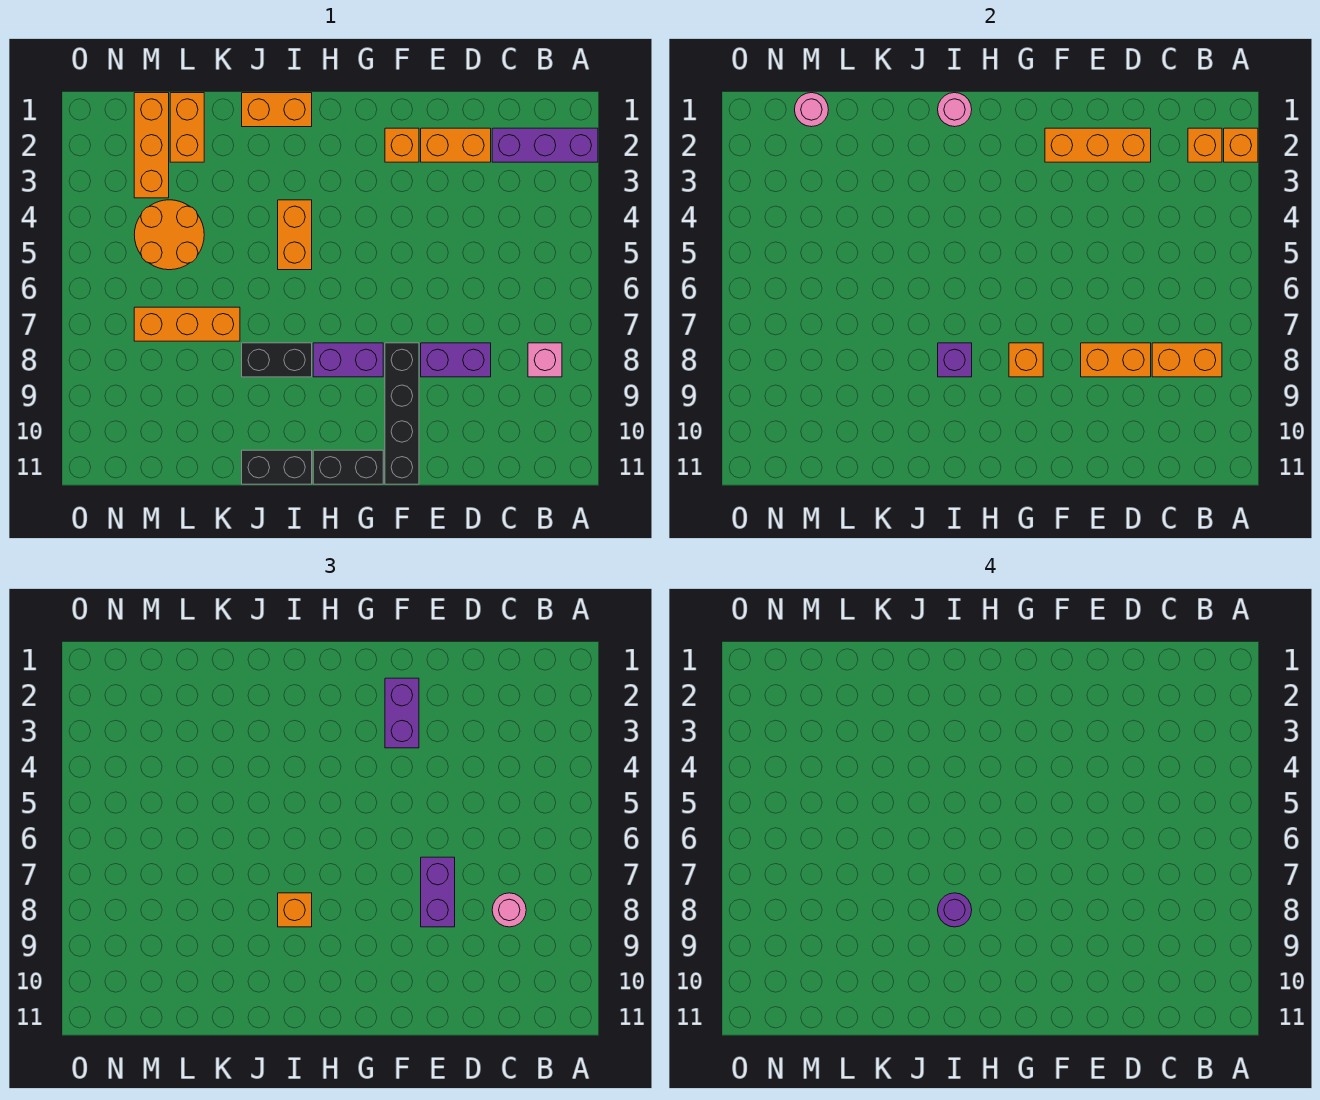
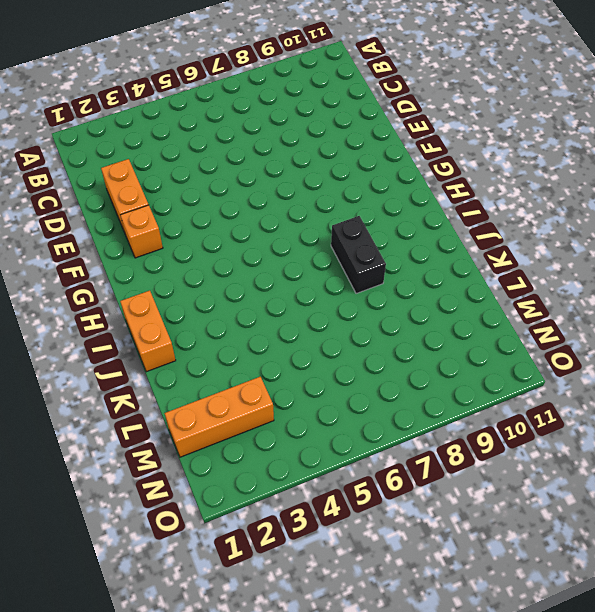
none -> purple 1x3 brick [492,128,598,162]
none -> pink 1x1 brick [528,343,562,377]
none -> purple 1x2 brick [421,343,491,377]
none -> black 1x4 brick [385,343,419,484]

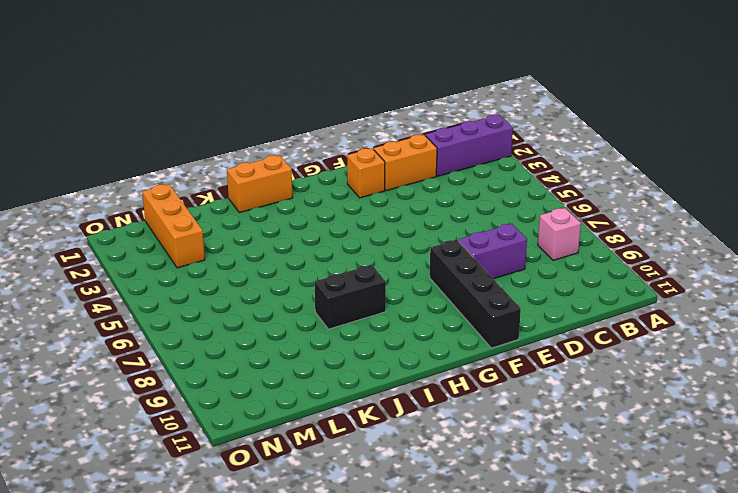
none -> purple 1x2 brick [313,343,383,377]
none -> black 1x2 brick [313,450,383,484]
none -> orange 1x2 brick [278,200,312,270]
none -> black 1x2 brick [242,450,312,484]

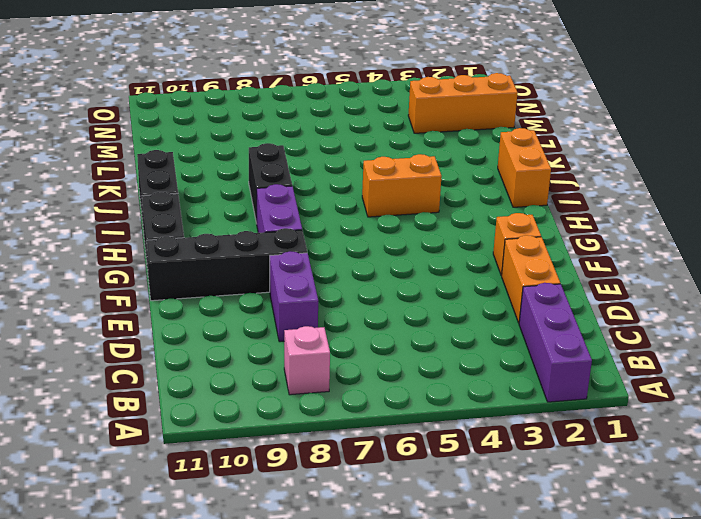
none -> orange 1x3 brick [134,307,240,341]
none -> orange 1x2 brick [170,93,204,162]
none -> orange 2x2 round brick [134,200,204,270]
none -> orange 1x1 brick [1224,128,1258,162]

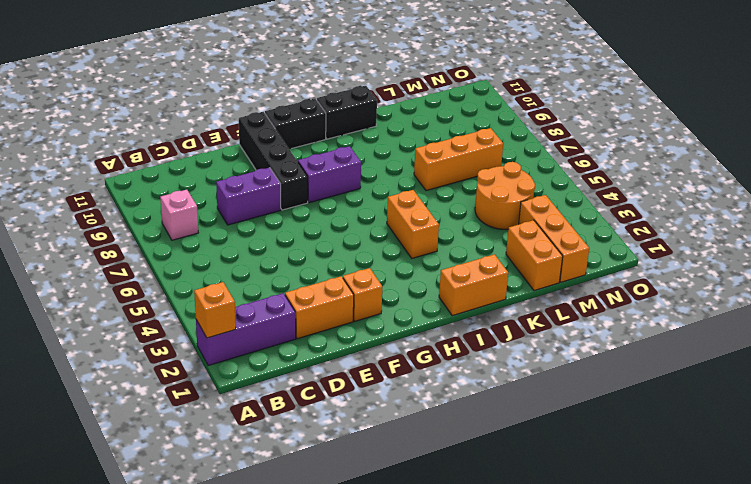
none -> black 1x2 brick [242,343,312,377]
none -> orange 1x1 brick [1188,128,1222,162]
none -> orange 1x2 brick [1152,343,1222,377]
none -> orange 1x3 brick [1045,128,1151,162]

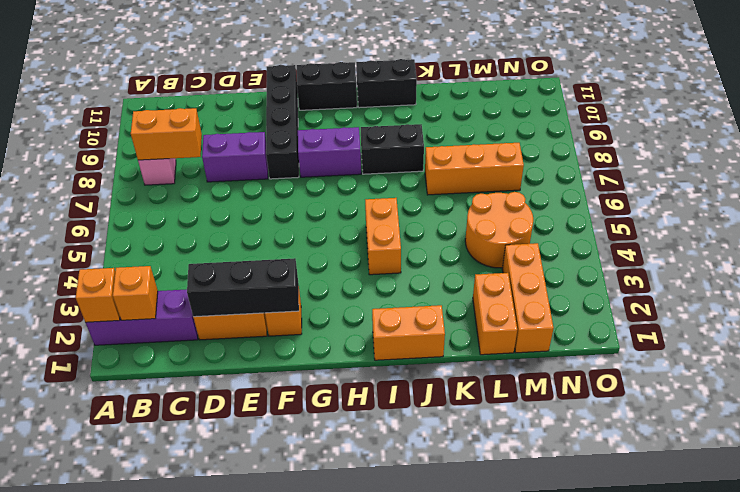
black 1x3 brick [187,258,299,317] -> orange 1x3 brick [1045,128,1151,162]
none -> orange 1x2 brick [1081,343,1151,377]
none -> orange 1x1 brick [1009,343,1043,377]
none -> pink 1x1 round brick [938,93,972,127]
none -> purple 1x1 brick [938,343,972,377]

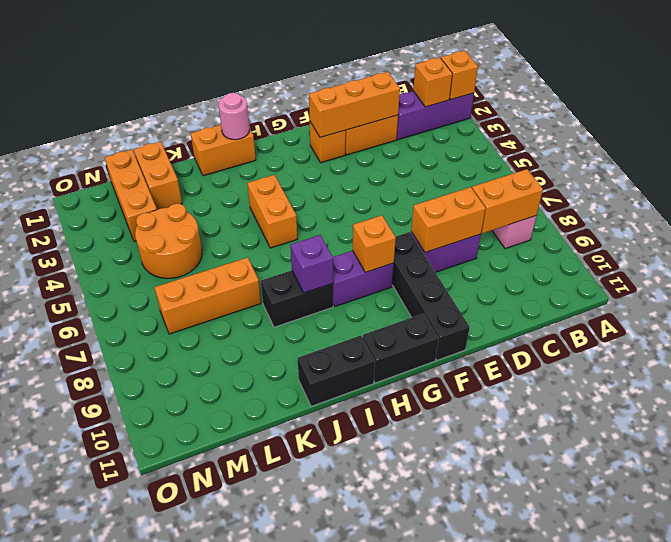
none -> pink 1x1 round brick [795,93,828,127]
none -> pink 1x1 round brick [492,893,526,927]
none -> purple 1x2 brick [421,857,455,927]
none -> purple 1x2 brick [385,678,419,748]

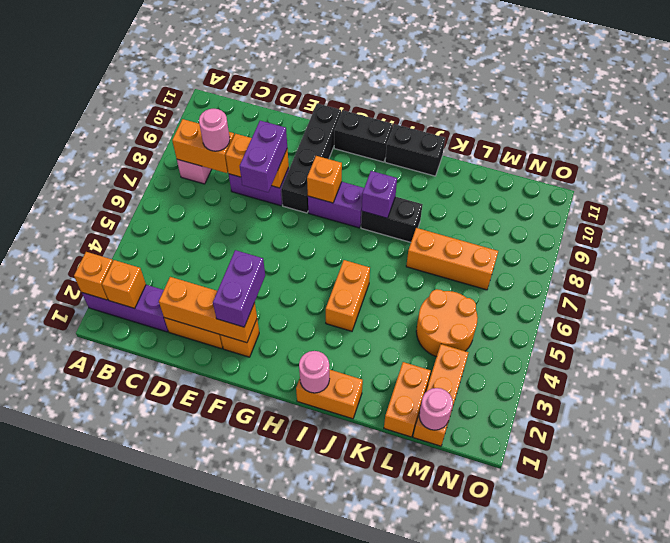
none -> orange 1x1 brick [278,893,312,927]
none -> purple 1x1 round brick [938,893,972,927]

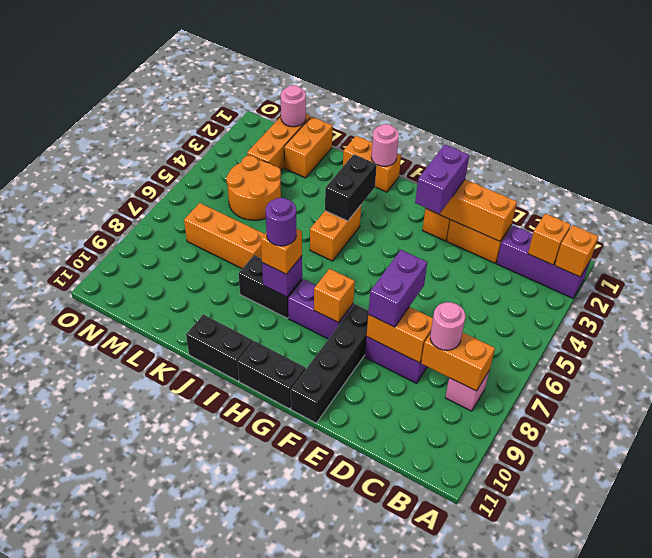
black 1x2 brick [325,154,377,221] -> none

